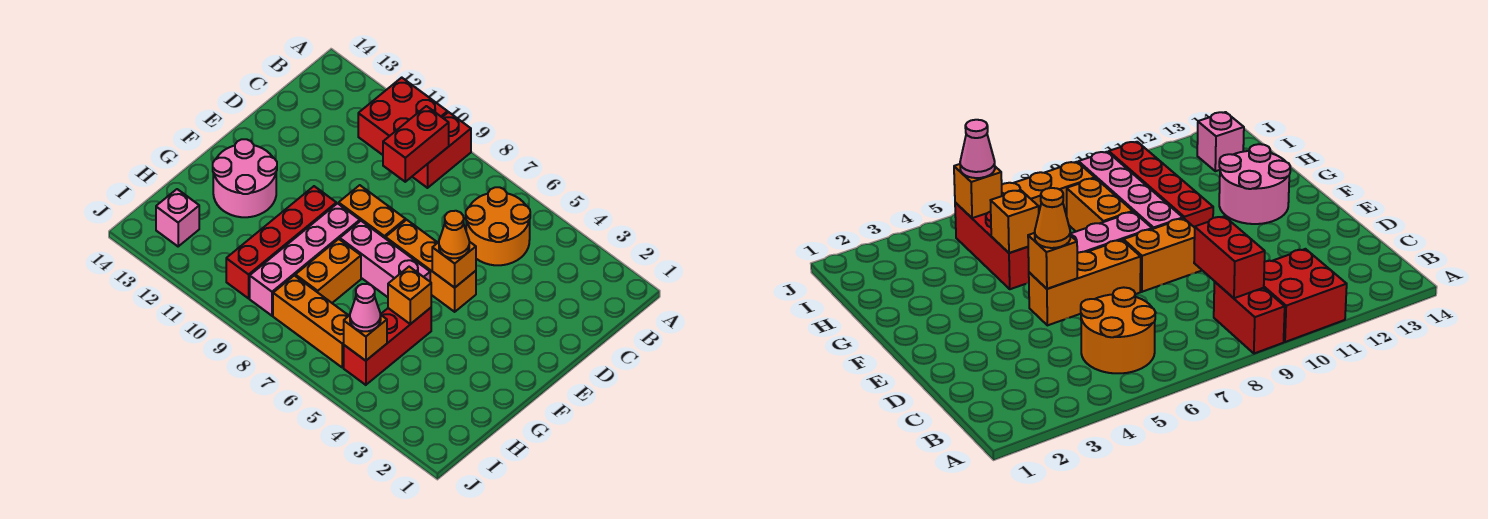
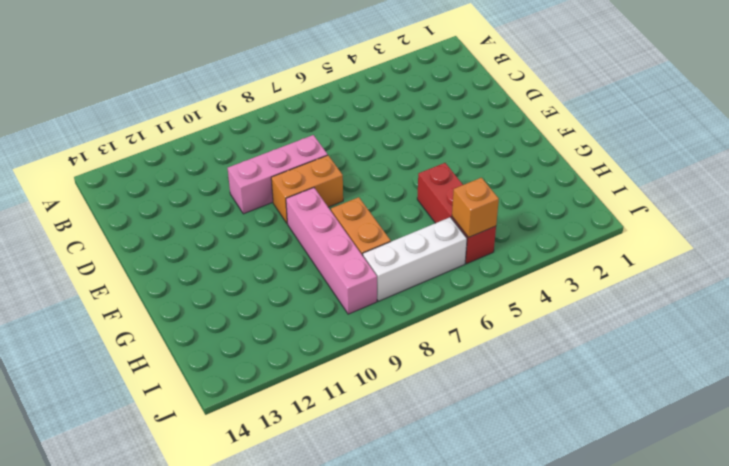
pink 1x3 brick [228,135,328,214] -> pink 1x3 brick moved to [340,221,430,297]
white 1x3 brick [363,217,467,301] -> orange 1x3 brick [273,275,349,368]
none -> red 1x2 brick [412,112,471,188]
none -> red 2x2 brick [358,78,448,155]
none -> orange 2x2 round brick [466,187,530,265]

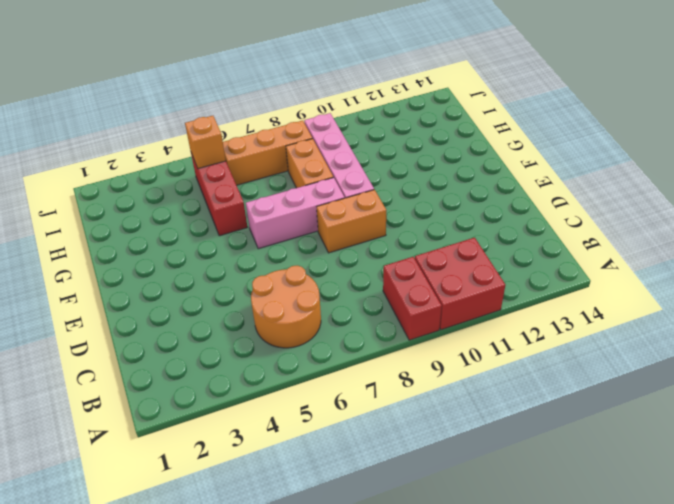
none -> orange 1x3 brick [385,220,476,312]
none -> red 1x4 brick [226,186,336,298]
none -> pink 2x2 round brick [213,139,277,217]

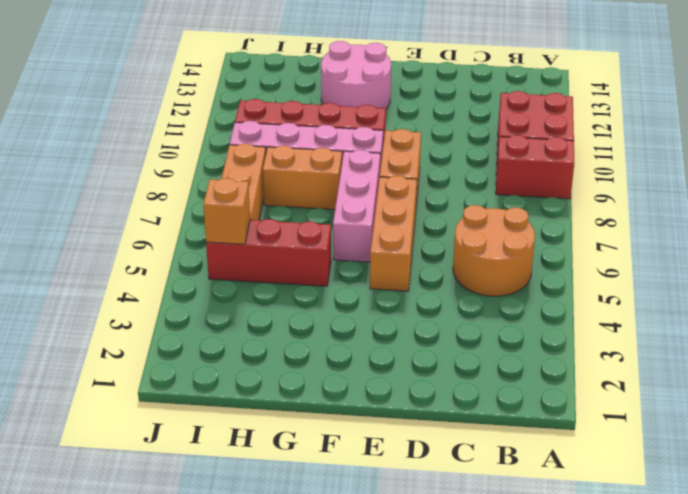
none -> pink 1x1 brick [156,189,199,246]
none -> red 1x2 brick [383,106,449,182]
none -> orange 1x1 brick [432,242,476,288]

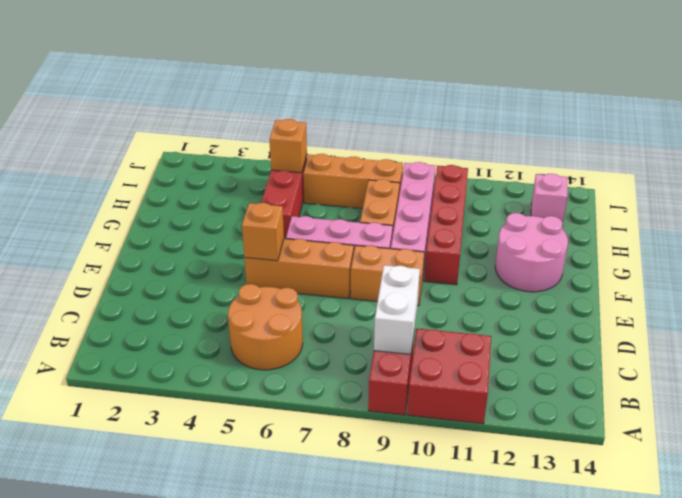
white 1x2 brick [374,265,420,354] -> red 1x2 brick [383,106,449,182]
none -> orange 1x1 brick [388,267,431,324]
none -> orange 1x1 cone [439,211,469,258]
none -> pink 1x1 cone [350,284,381,331]

